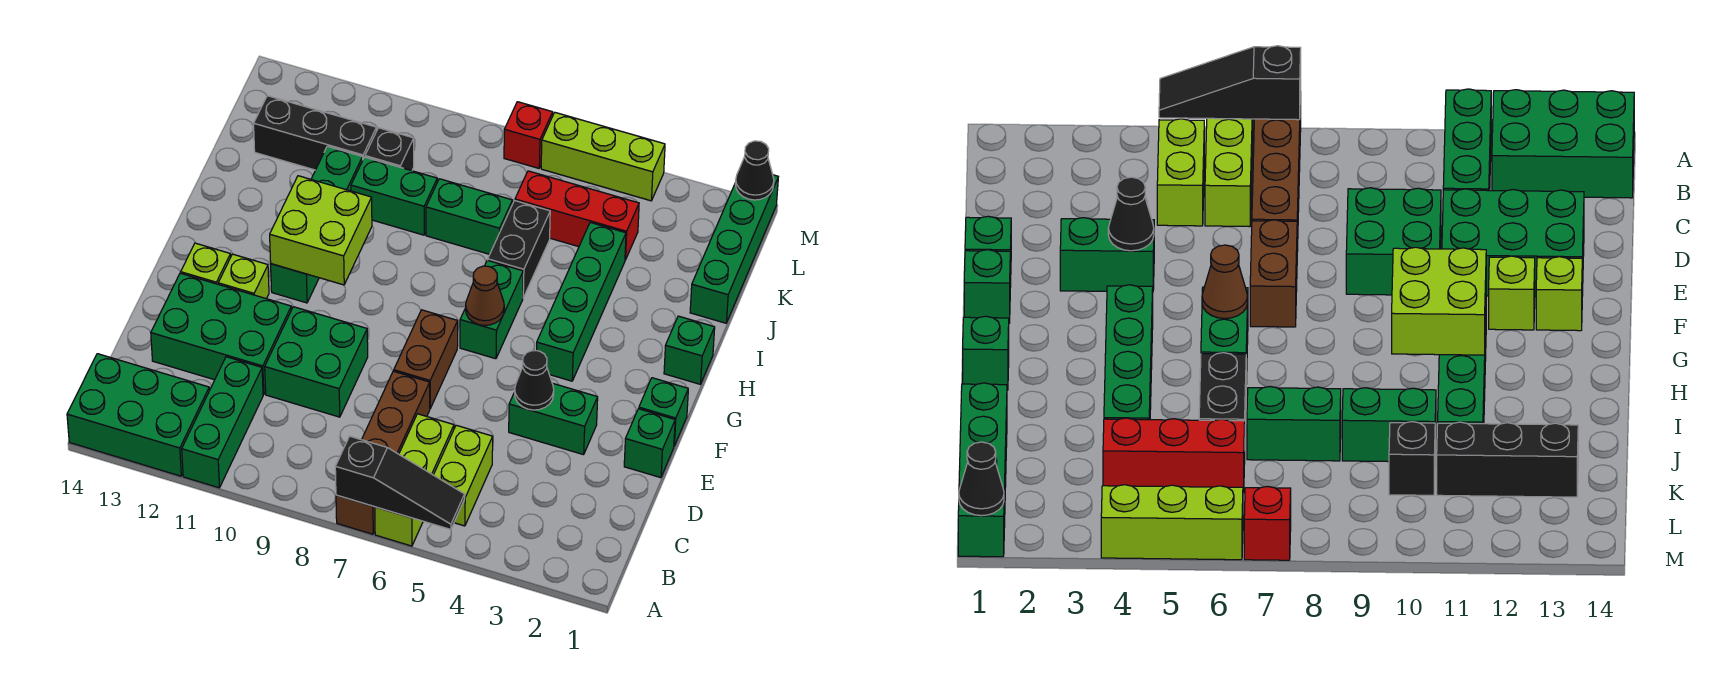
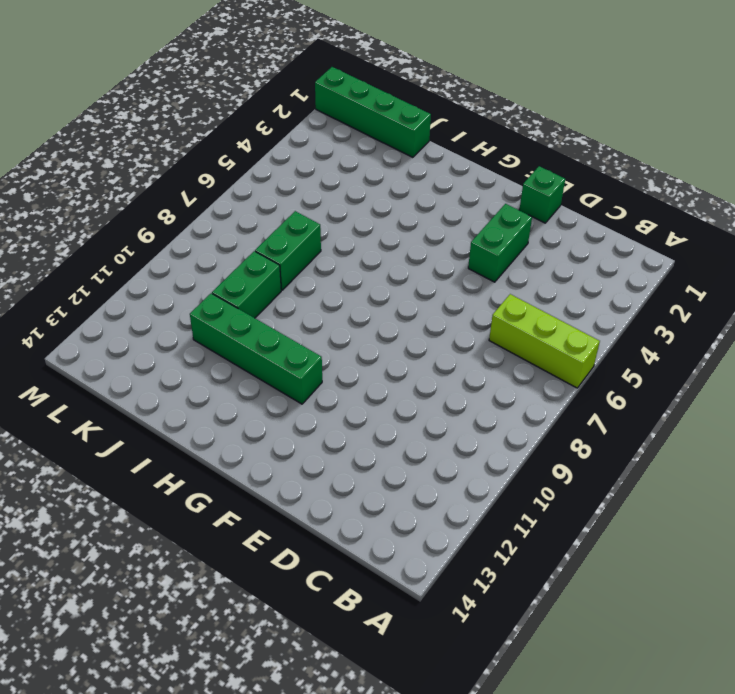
none -> brown 1x4 brick [336,371,430,534]
none -> green 1x3 brick [182,357,263,488]
none -> green 2x3 brick [67,354,209,476]
none -> lime 1x2 brick [434,425,493,526]

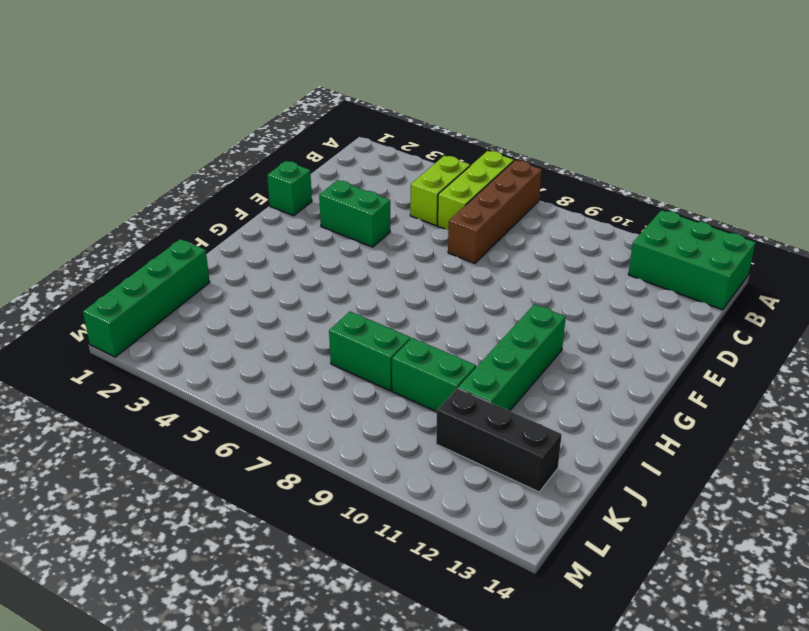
none -> green 1x3 brick [182,357,263,488]
none -> green 2x2 brick [265,307,368,417]
none -> green 2x3 brick [151,273,291,394]
none -> brown 1x2 brick [394,310,458,408]

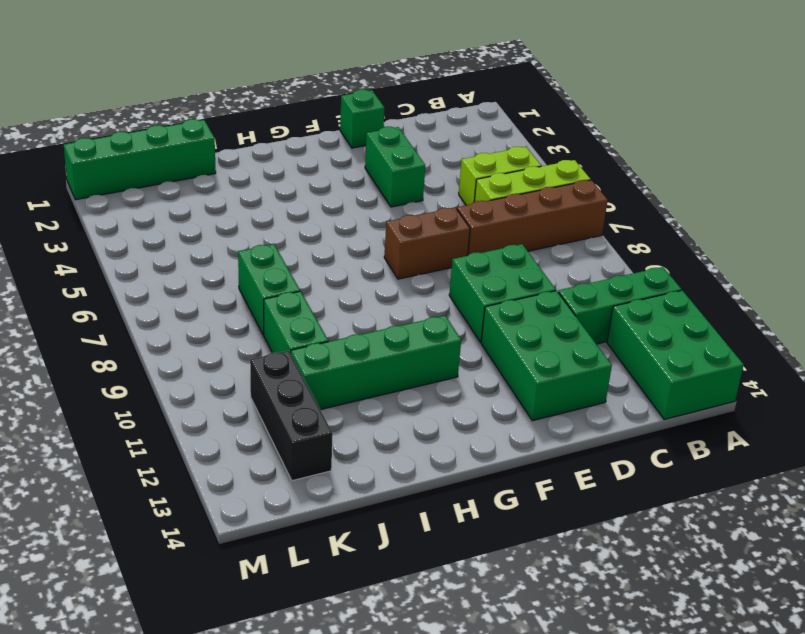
none -> green 1x1 brick [639,378,688,446]
none -> lime 1x1 brick [218,254,269,299]
none -> lime 1x1 brick [181,243,231,284]
none -> green 1x4 brick [536,222,626,381]

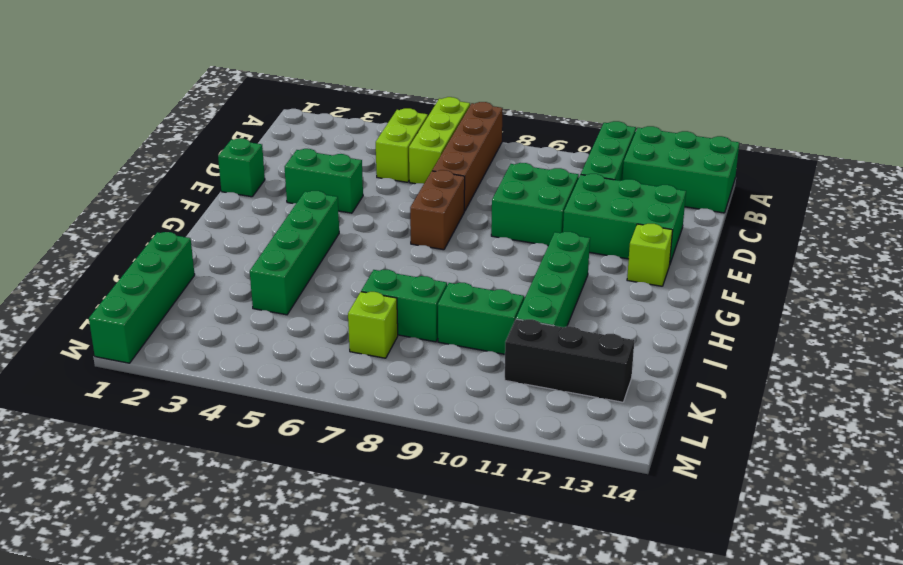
lime 1x1 brick [348,292,398,358] -> lime 1x1 brick moved to [218,254,269,299]
none -> green 1x1 brick [639,378,688,446]
none -> green 1x2 brick [460,260,523,359]
none -> green 1x1 brick [664,316,715,384]
none -> black 1x2 brick [488,201,550,298]

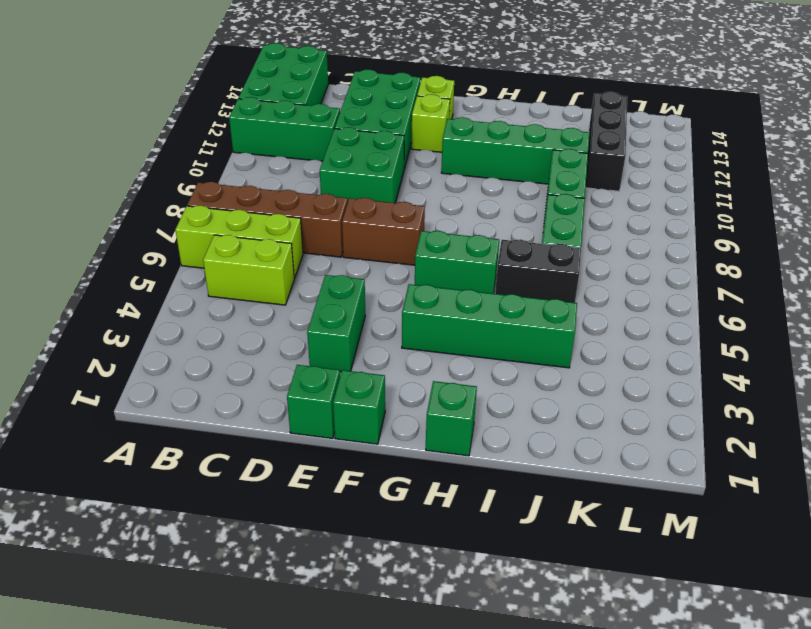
none -> green 1x4 brick [690,175,778,323]
none -> red 1x3 brick [515,171,639,260]
none -> black 1x1 brick [365,128,414,171]
none -> lime 1x3 brick [541,113,665,201]

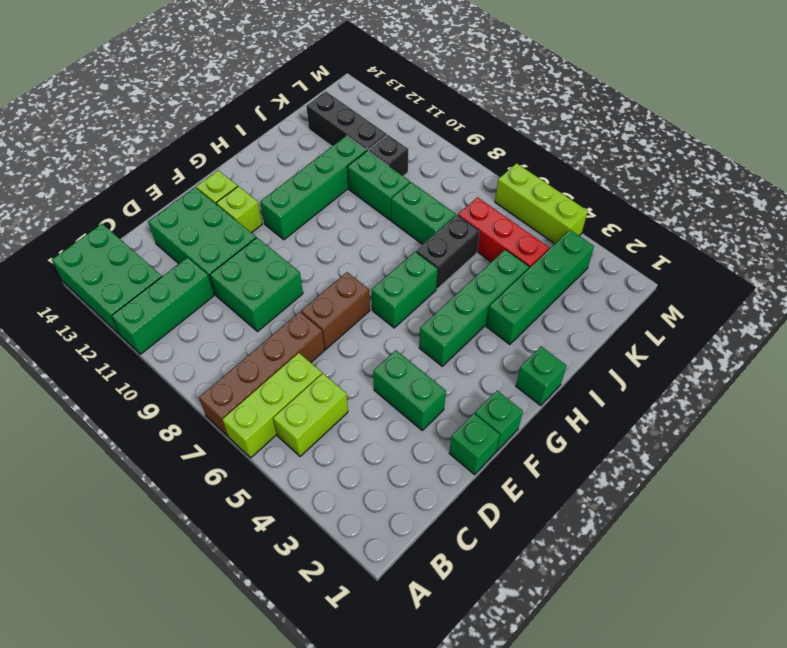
green 1x4 brick [486,230,594,344] -> green 1x4 brick moved to [690,175,778,323]
none -> red 1x1 brick [504,102,553,168]
none -> black 1x3 slope [335,436,465,530]
none -> black 1x1 cone [515,351,554,410]
none -> brown 1x1 cone [466,266,504,326]

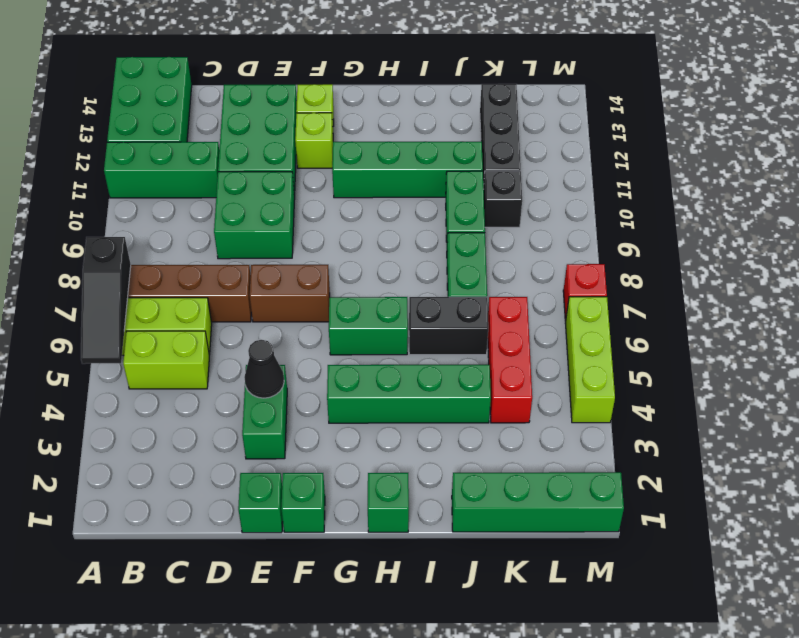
none -> brown 1x1 cone [466,266,504,326]
none -> lime 2x2 brick [270,176,372,285]
none -> black 1x1 cone [735,141,774,200]

